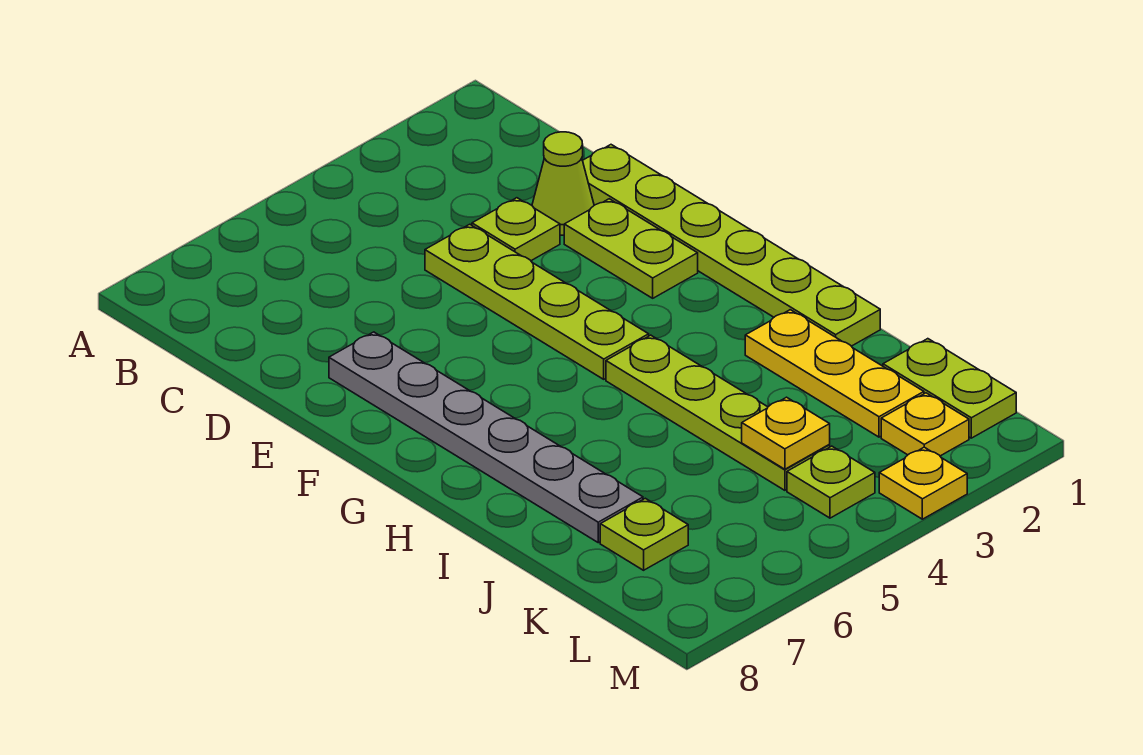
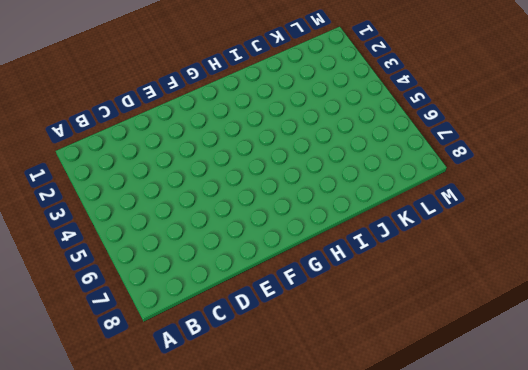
none -> lime 1x6 plate [583,145,880,346]
none -> lime 1x1 cone [532,132,594,235]
none -> lime 1x1 plate [472,198,560,261]

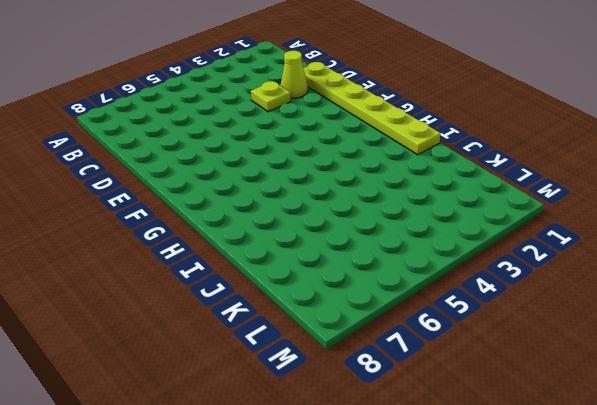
none -> lime 1x4 plate [425,224,649,379]
none -> lime 1x2 plate [564,199,698,298]
none -> grey 1x6 plate [329,332,643,543]

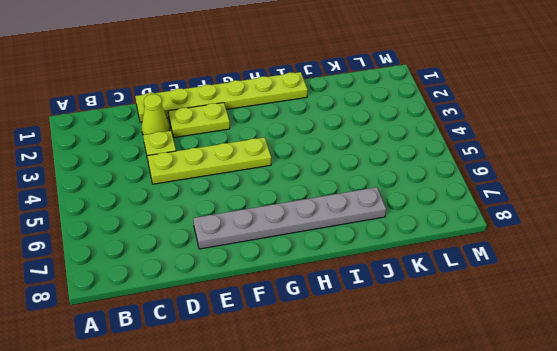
none -> lime 1x4 plate [606,335,830,490]
none -> yellow 1x3 plate [745,310,924,437]
none -> lime 1x2 plate [883,339,1016,438]

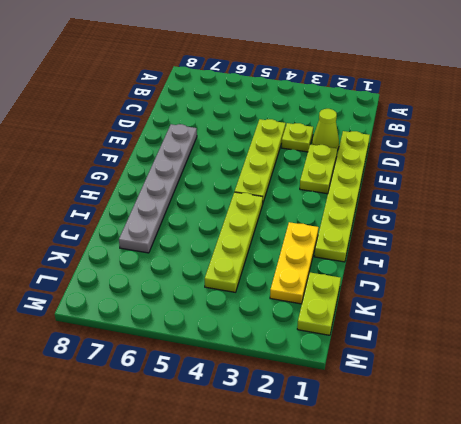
none -> lime 1x1 plate [600,498,688,570]
none -> yellow 1x1 plate [881,393,969,456]
none -> lime 1x1 plate [787,446,875,518]

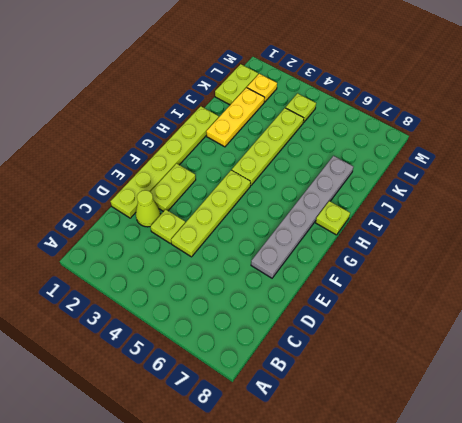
lime 1x1 plate [316,201,350,235] -> lime 1x1 plate moved to [600,498,688,570]
none -> yellow 1x1 plate [879,447,967,519]
none -> yellow 1x1 plate [742,397,830,469]

